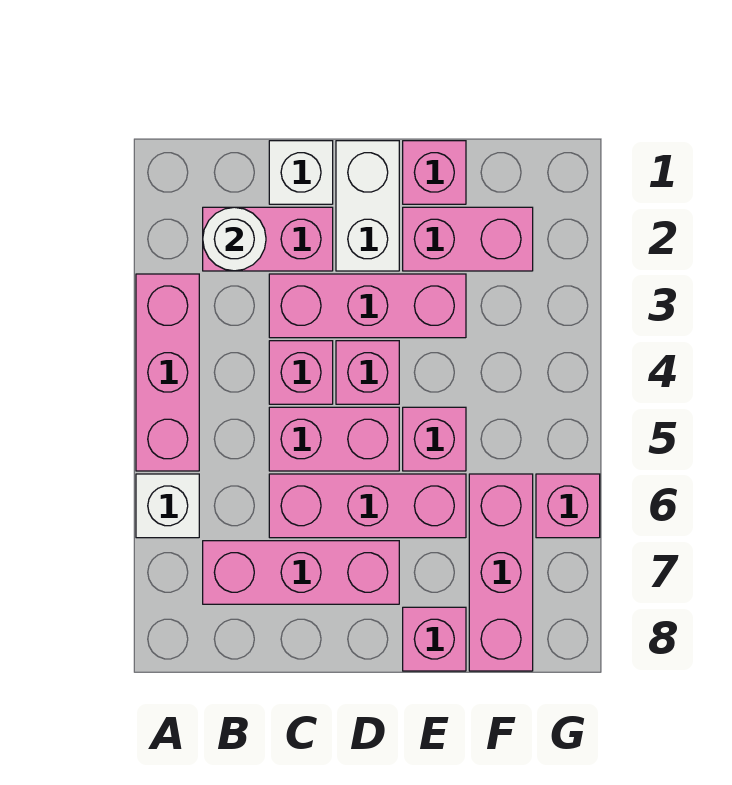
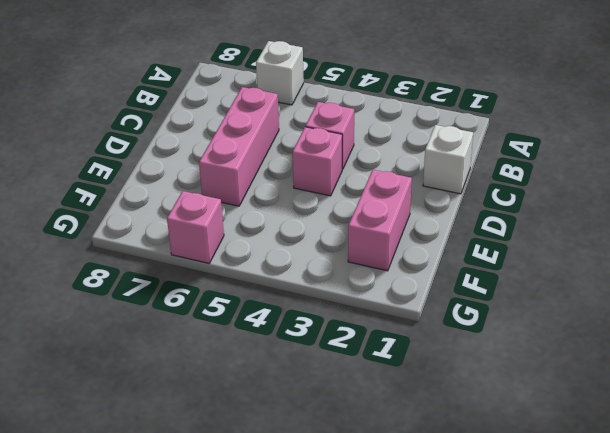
none -> pink 1x3 brick [136,274,199,471]
none -> pink 1x2 brick [203,207,333,271]
none -> pink 1x3 brick [203,541,399,604]

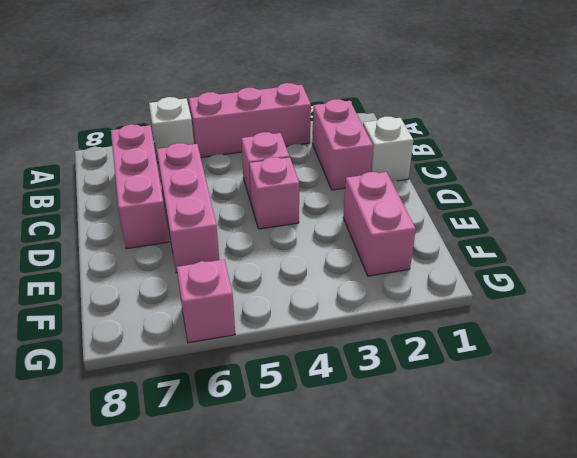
none -> pink 1x3 brick [269,274,466,338]
none -> pink 1x2 brick [269,407,399,471]
none -> white 1x2 brick [336,141,399,271]

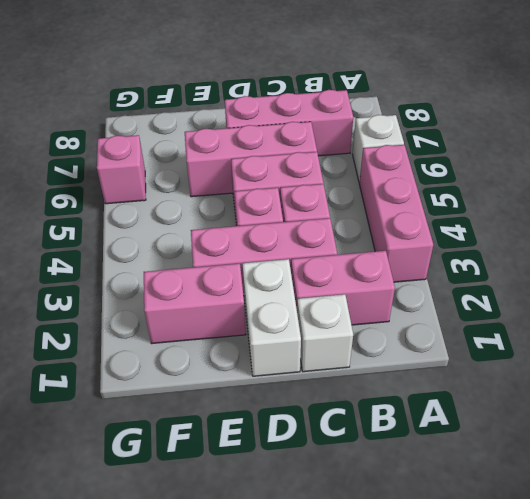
none -> pink 1x1 brick [403,141,466,204]
none -> pink 1x1 brick [403,407,466,471]
none -> pink 1x1 brick [403,607,466,671]

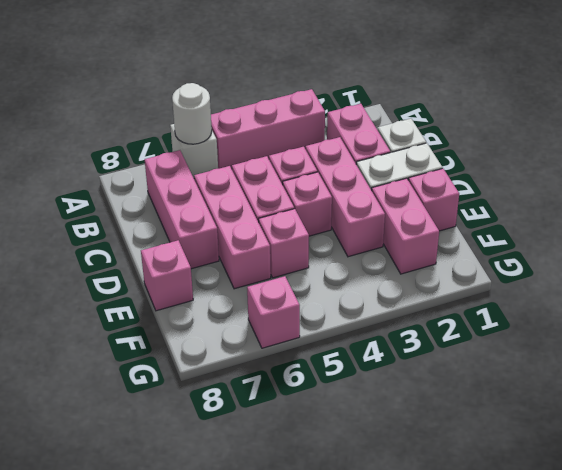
white 1x1 round brick [172,83,212,144] -> white 1x1 round brick moved to [203,207,266,271]
none -> pink 1x3 brick [469,474,533,671]

